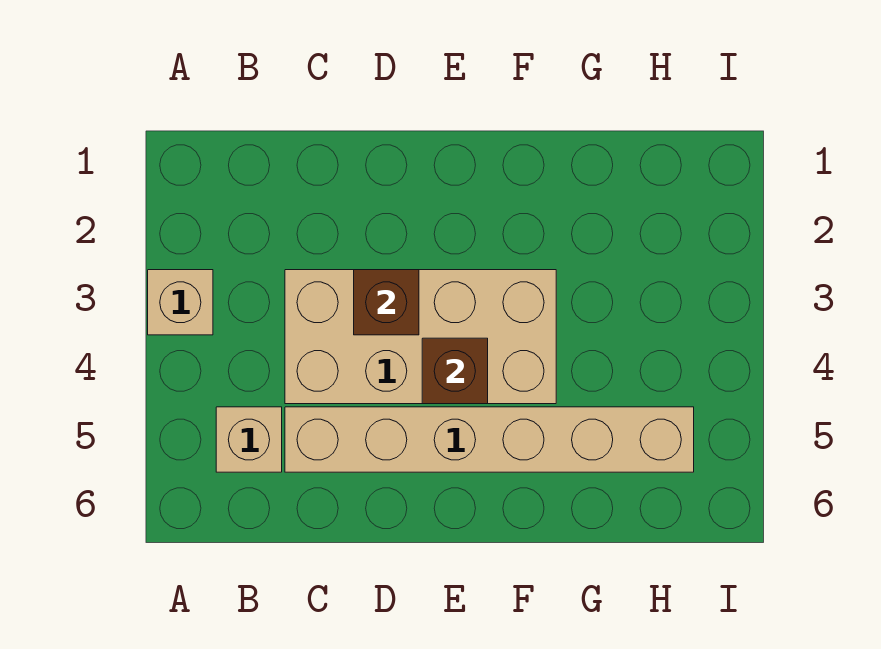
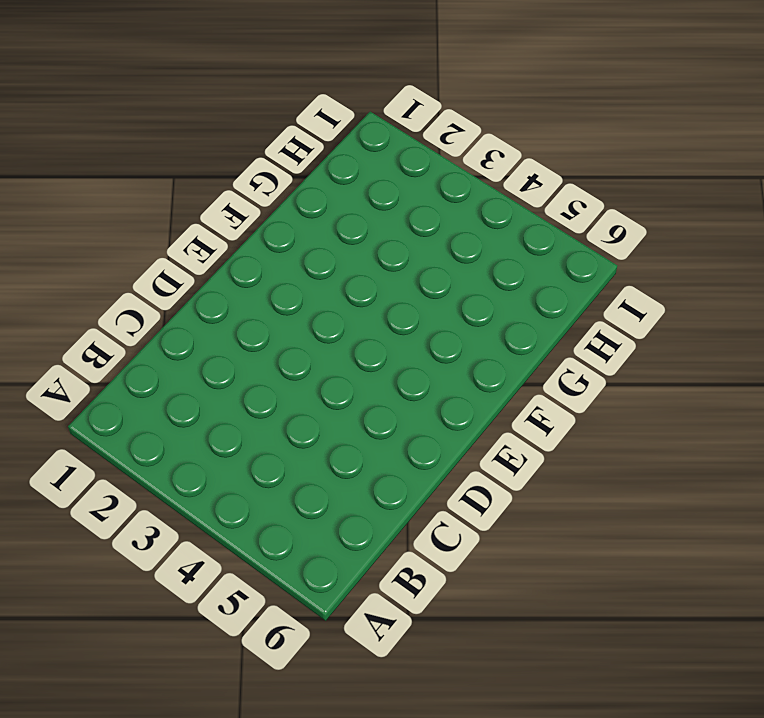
none -> tan 1x1 brick [148,270,213,335]
none -> tan 1x1 brick [216,407,282,472]

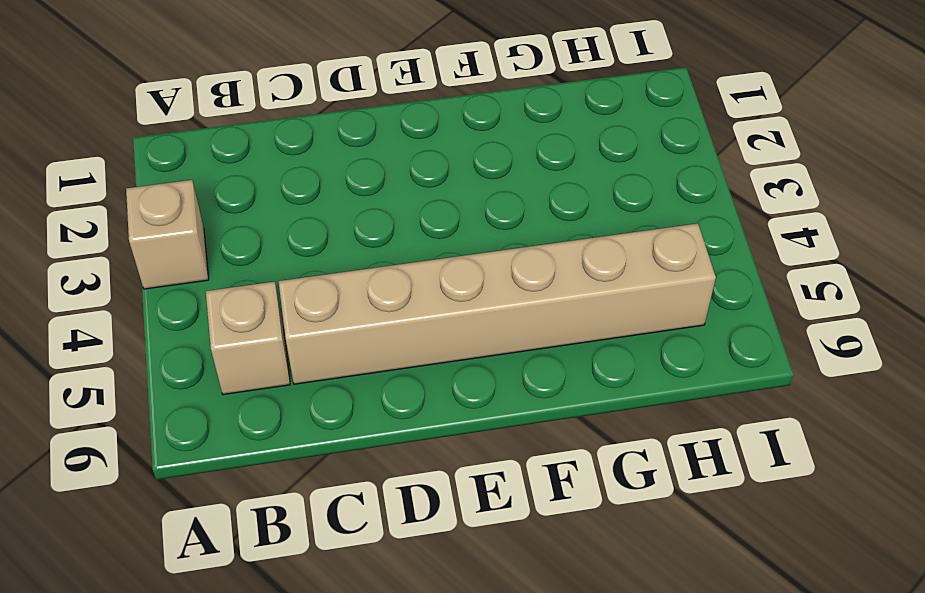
none -> tan 2x4 brick [285,270,556,404]
none -> brown 1x1 brick [354,270,419,335]

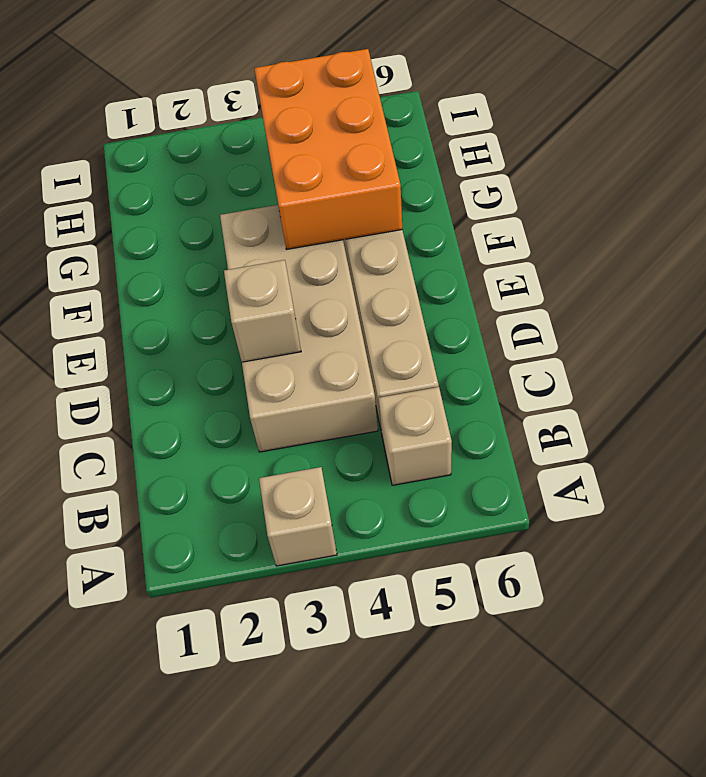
tan 1x1 brick [224,260,301,362] -> brown 1x1 brick [354,270,419,335]
orange 2x3 brick [254,49,402,249] -> none
none -> brown 1x1 brick [422,338,488,404]

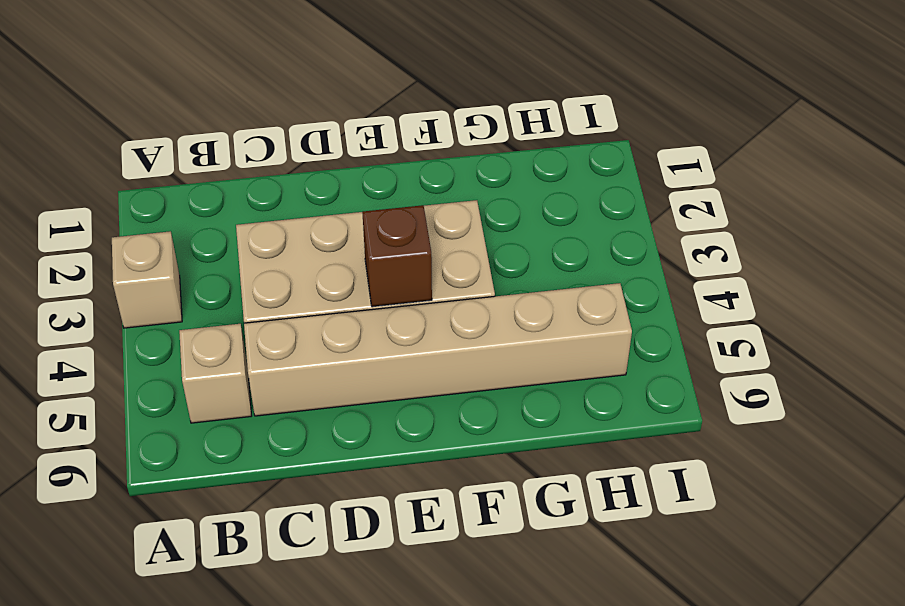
none -> brown 1x1 brick [354,270,419,335]

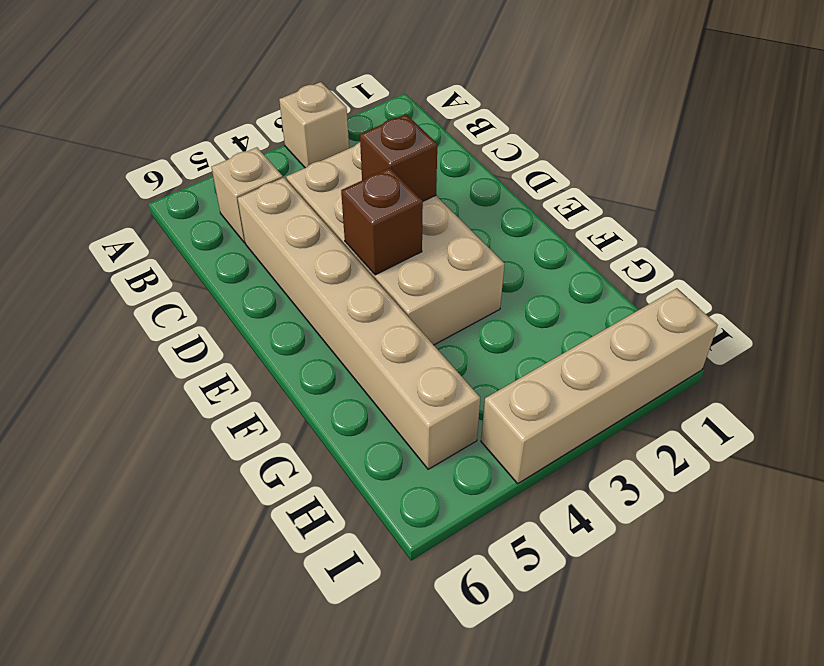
tan 1x4 brick [481,289,718,484] -> none

